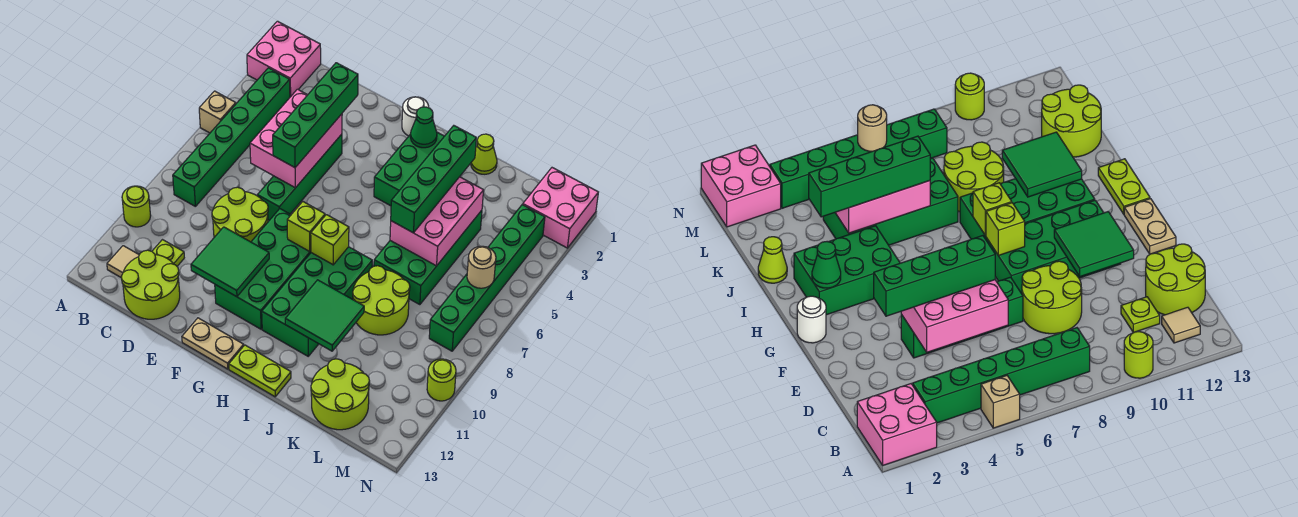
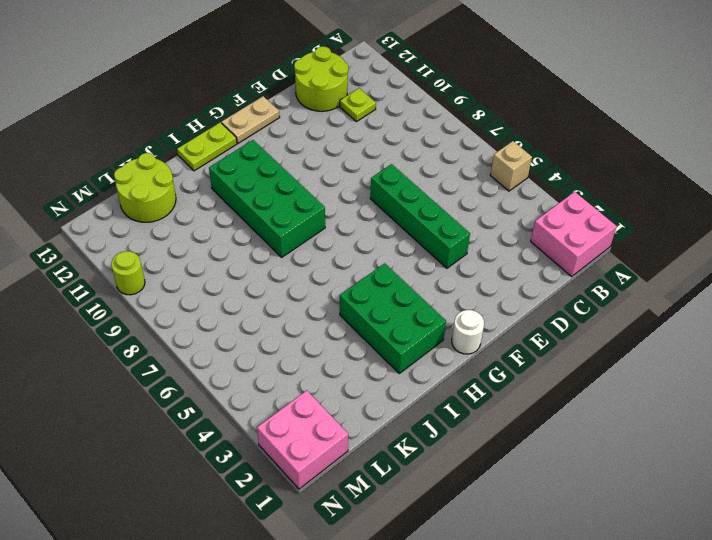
none -> lime 1x1 round brick [122,186,151,227]
none -> green 1x6 brick [173,68,290,206]
none -> tan 1x1 tile [107,246,139,277]
none -> lime 2x2 round brick [212,187,268,242]

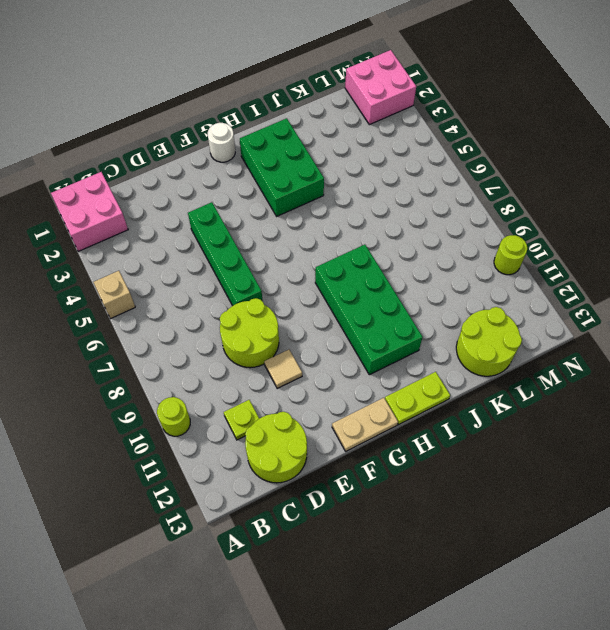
tan 1x1 tile [264,350,302,388] -> tan 1x1 tile moved to [107,246,139,277]
none -> green 1x6 brick [173,68,290,206]
none -> green 2x4 brick [215,209,311,329]
none -> lime 1x1 cone [471,134,497,174]
none -> green 2x4 brick [374,210,482,305]

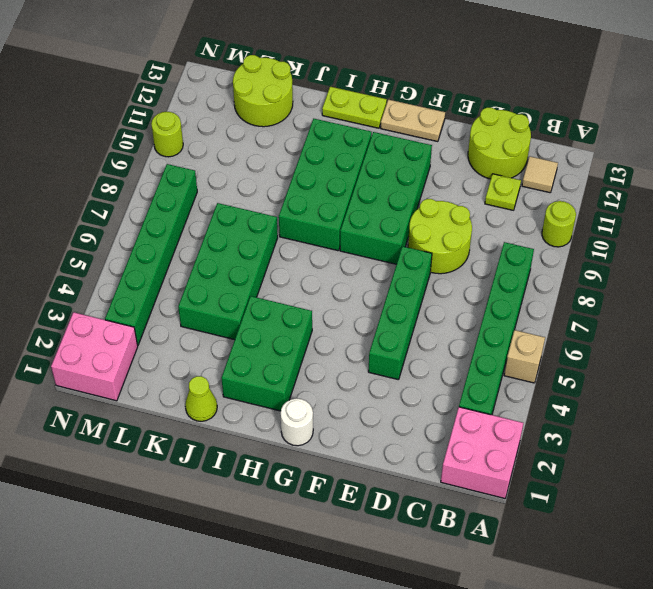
none -> lime 2x2 round brick [353,266,410,335]
none -> pink 2x3 brick [250,89,342,188]
none -> green 2x2 tile [191,227,269,297]
none -> lime 1x1 brick [287,202,325,251]

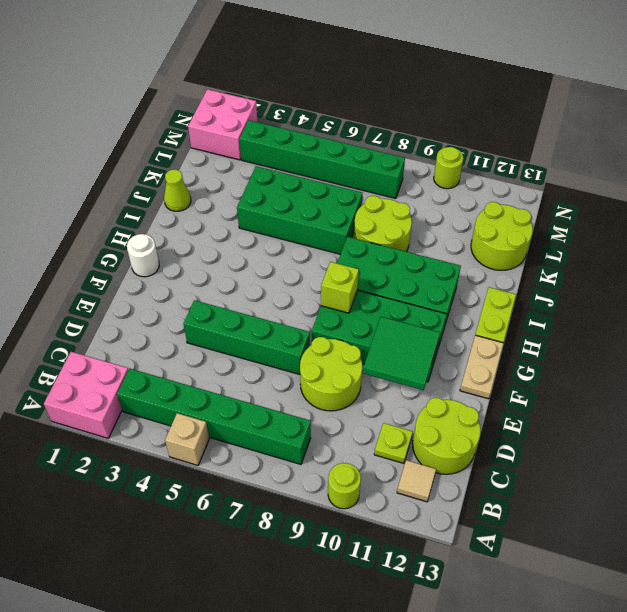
none -> green 2x3 brick [374,132,444,206]
none -> pink 2x3 brick [250,89,342,188]
none -> green 1x1 cone [410,107,437,148]
none -> lime 1x1 brick [311,215,349,265]

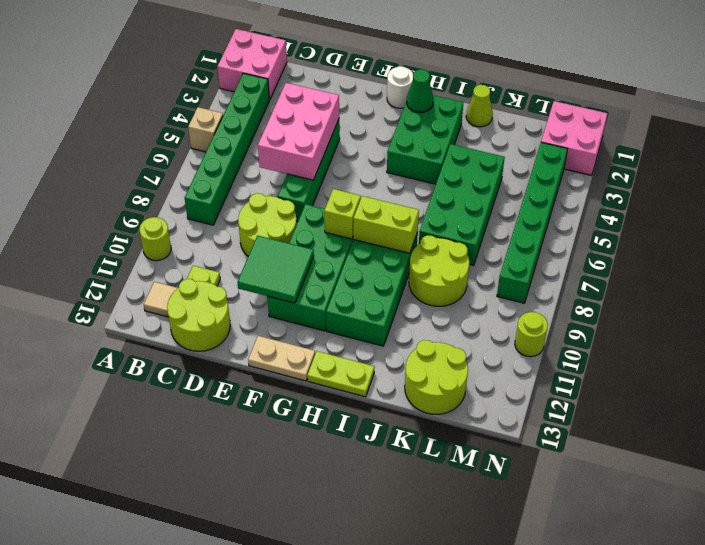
lime 1x2 brick [353,196,419,253] -> lime 1x1 brick [311,215,349,265]
none -> green 2x2 tile [285,280,364,351]
none -> pink 2x3 brick [390,177,484,266]
none -> tan 1x1 round brick [467,246,496,288]
none -> green 1x4 brick [273,63,358,168]

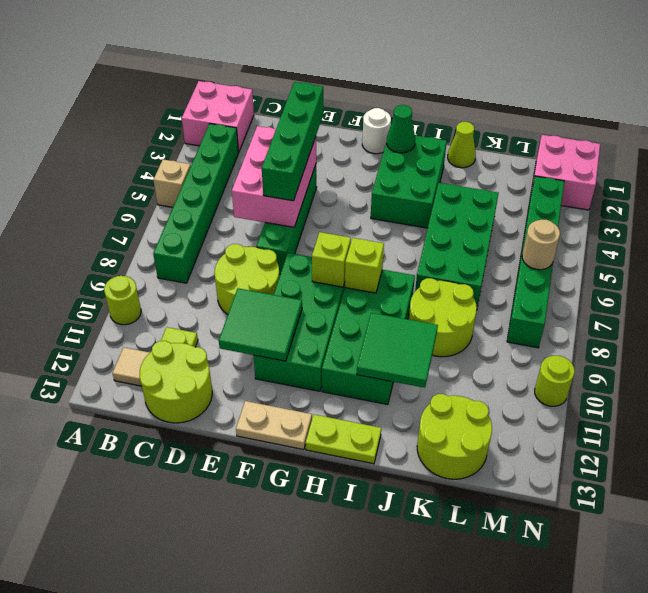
none -> pink 2x3 brick [390,177,484,266]
none -> green 1x4 brick [391,126,476,233]

